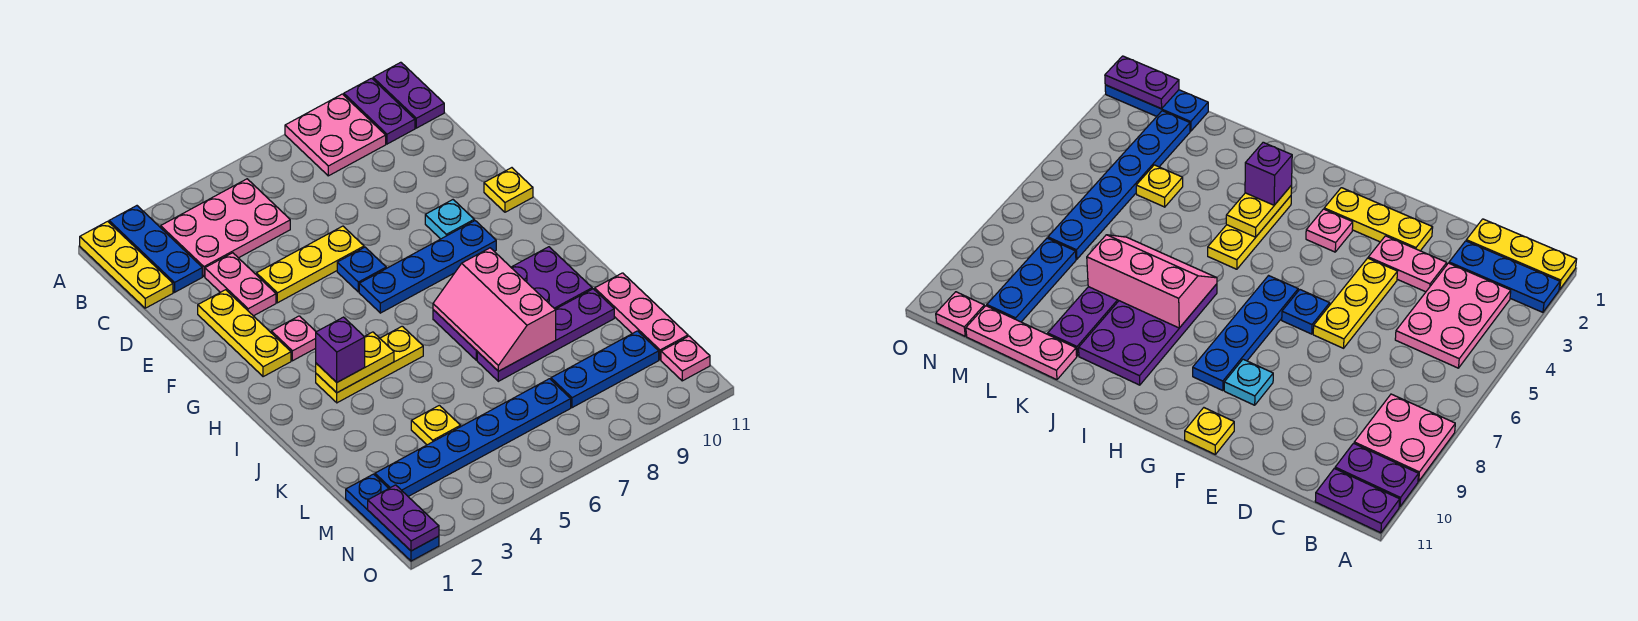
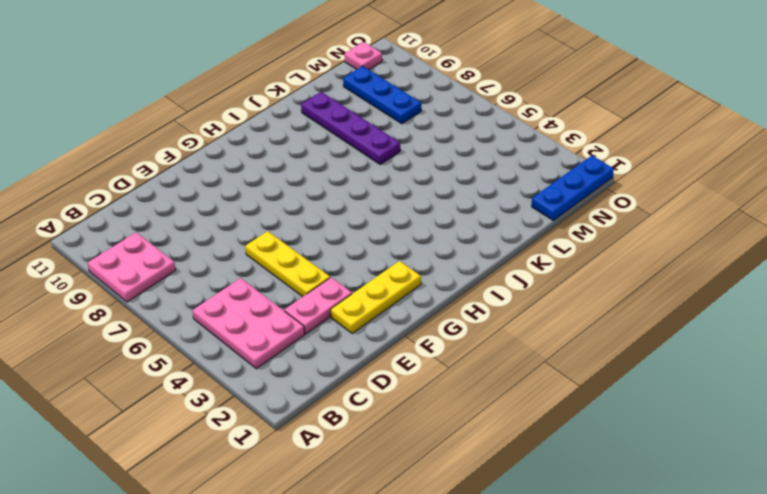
none -> yellow 1x3 plate [80,221,173,308]
none -> blue 1x3 plate [109,206,202,292]
none -> purple 1x2 plate [344,78,415,144]

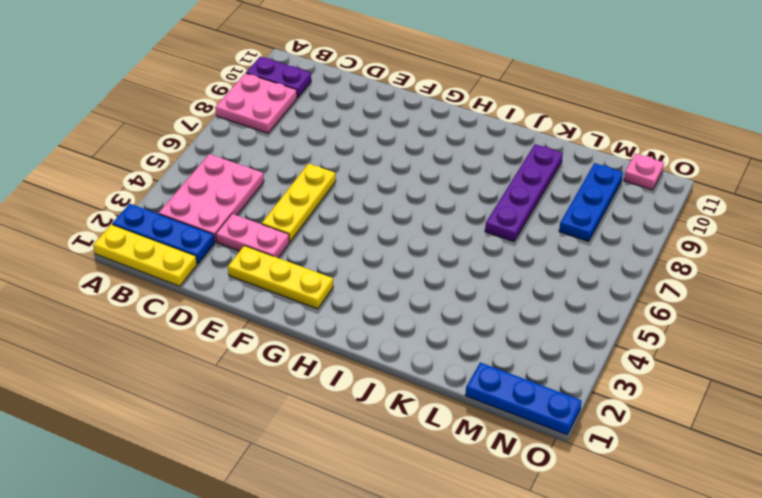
none -> purple 1x2 plate [373,62,444,128]
none -> blue 1x1 plate [337,247,386,292]
none -> cyan 1x1 plate [425,200,474,239]

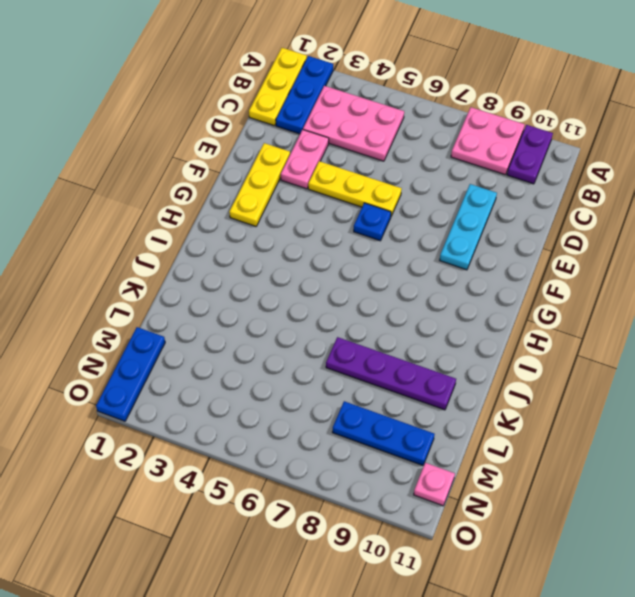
cyan 1x3 plate [440,184,497,270] -> cyan 1x1 plate [425,200,474,239]
none -> purple 1x2 plate [373,62,444,128]
none -> yellow 1x1 plate [484,168,533,212]
none -> pink 1x1 plate [271,316,316,361]

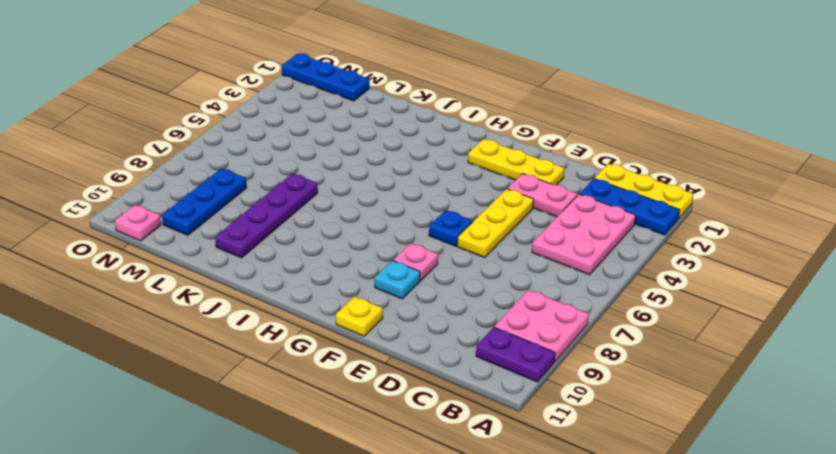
pink 1x1 plate [393,243,438,281] -> pink 1x1 plate moved to [271,316,316,361]
none -> purple 1x2 plate [373,62,444,128]
none -> blue 1x4 plate [359,221,496,313]
none -> yellow 1x3 plate [316,326,423,403]

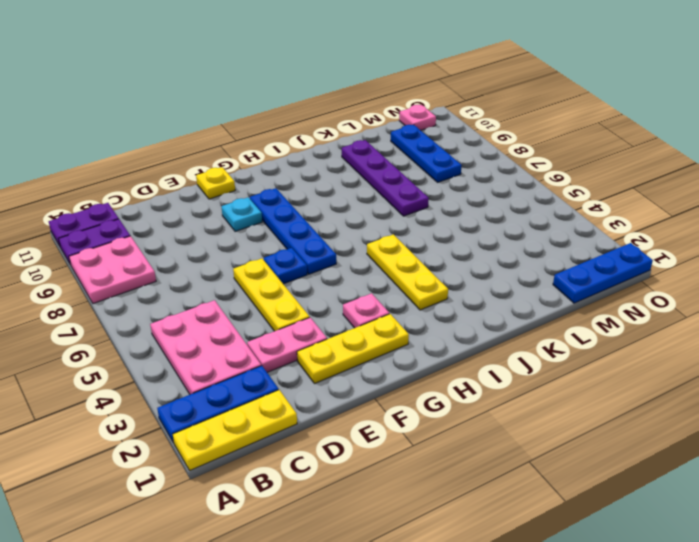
none -> purple 2x4 plate [433,247,592,360]
none -> pink 1x3 plate [595,273,688,360]
none -> yellow 1x1 plate [411,405,461,445]

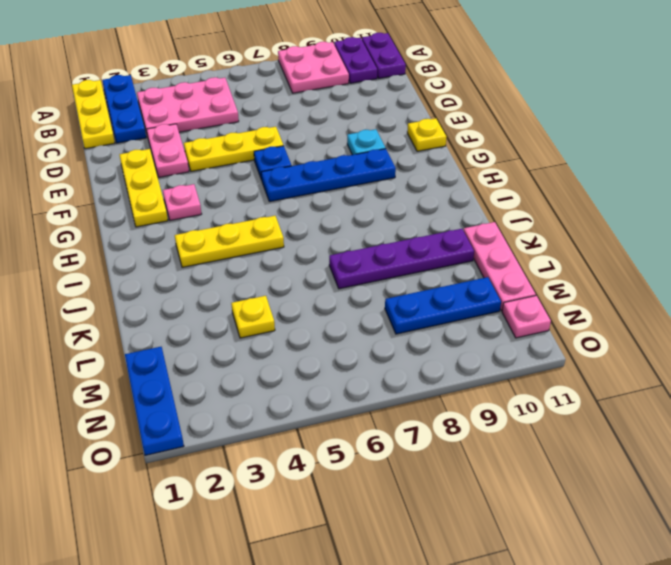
none -> purple 2x4 plate [433,247,592,360]
none -> blue 1x6 plate [375,379,571,496]
none -> yellow 1x2 plate [316,332,394,393]

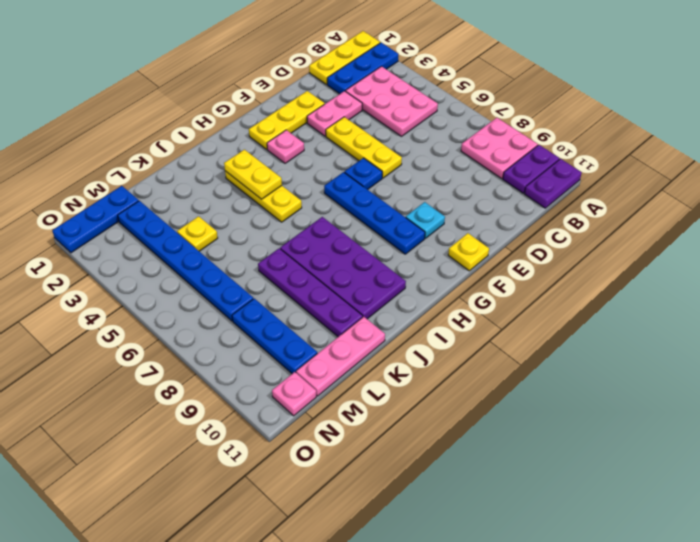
none -> pink 2x3 slope [433,248,556,371]
none -> purple 1x2 plate [368,485,439,551]
none -> purple 1x1 brick [316,317,365,382]

